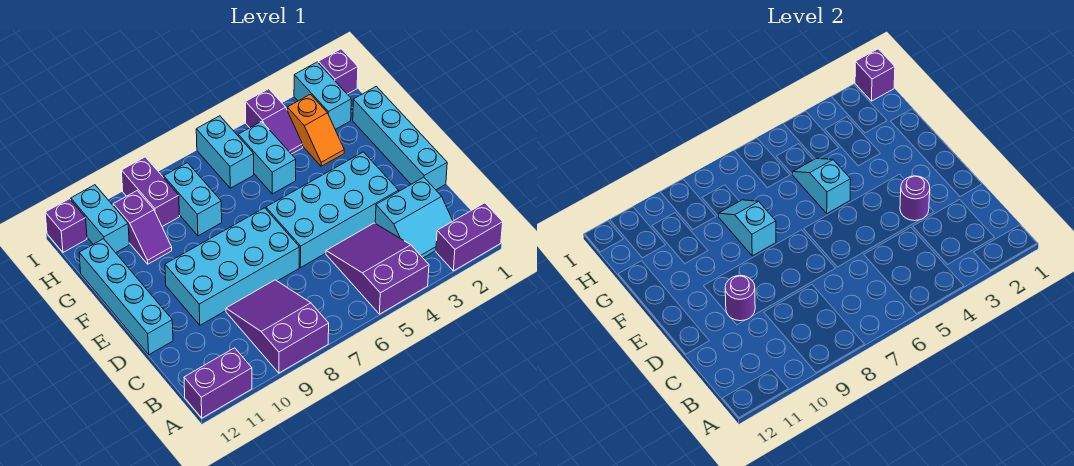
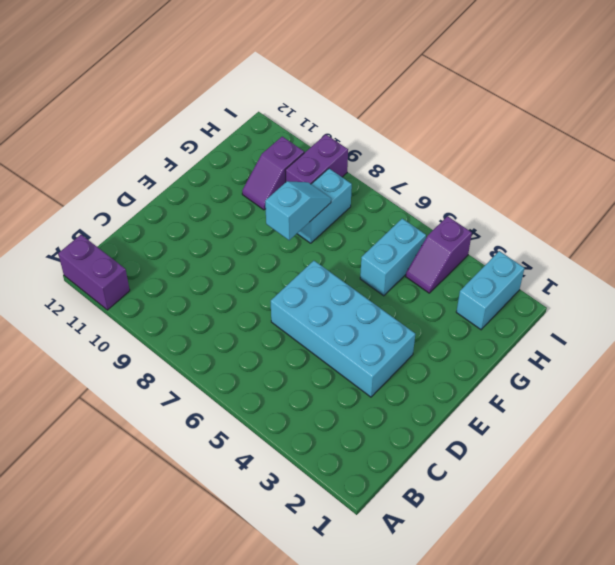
none -> purple 1x2 brick [436,203,503,271]
none -> purple 2x3 slope [326,223,429,314]
none -> purple 2x3 slope [226,280,329,373]

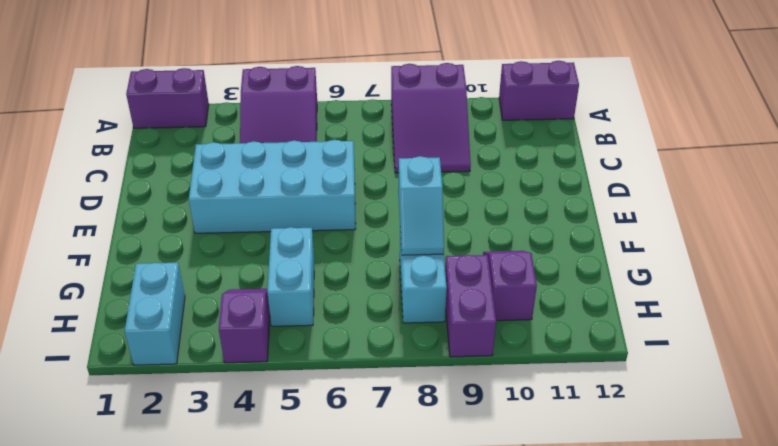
none -> cyan 2x2 slope [375,177,453,258]
none -> cyan 1x4 brick [353,86,447,190]
none -> cyan 2x4 brick [165,208,299,325]

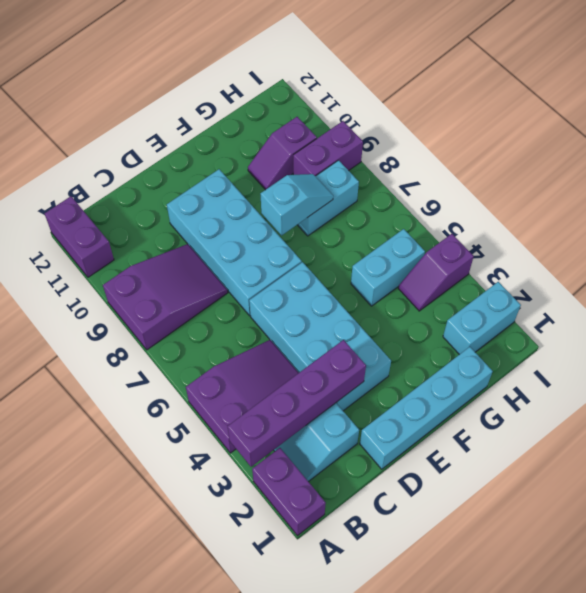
purple 1x4 brick [228,340,366,467] -> purple 1x1 round brick [900,176,930,221]
none -> cyan 1x4 brick [79,239,173,355]
none -> orange 1x2 slope [287,94,344,166]
none -> cyan 1x2 brick [196,116,254,188]

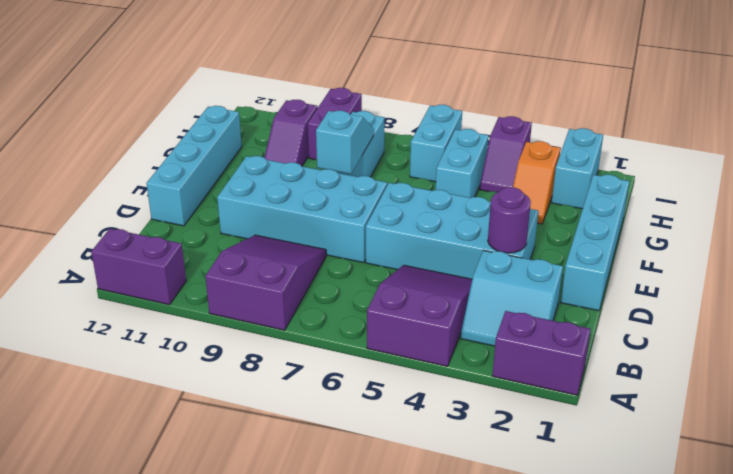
none -> cyan 1x2 brick [71,185,129,253]
none -> purple 1x1 brick [318,49,358,94]
none -> purple 1x1 brick [45,199,87,252]

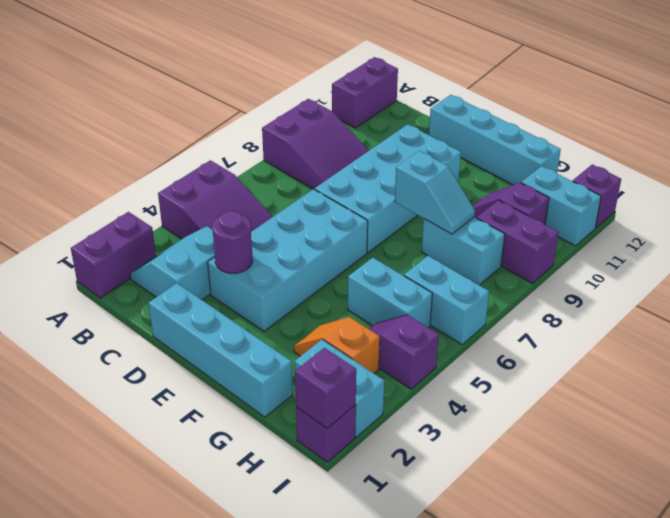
none -> purple 1x1 round brick [725,276,755,321]
none -> cyan 1x2 slope [792,159,851,213]

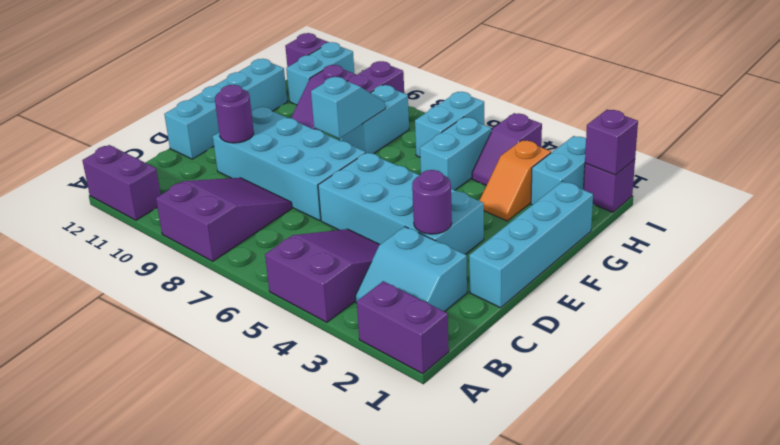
none -> cyan 1x2 slope [792,159,851,213]

